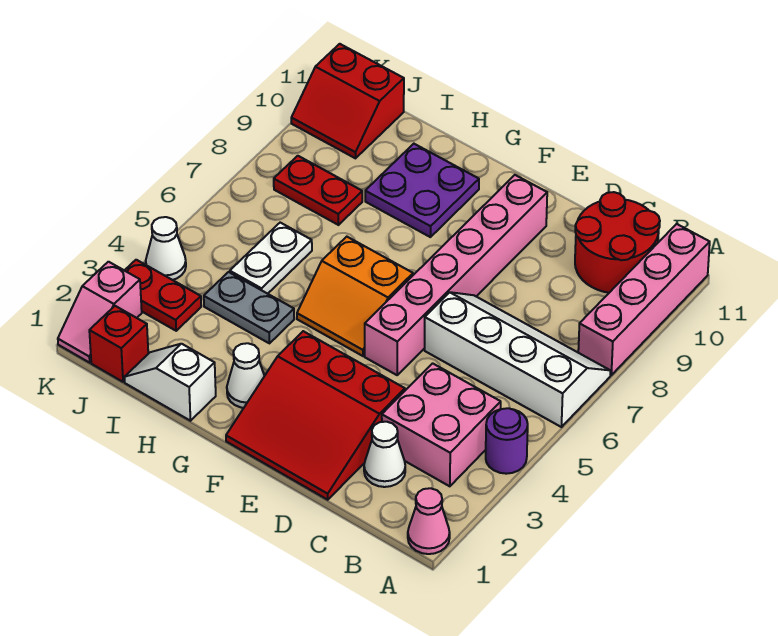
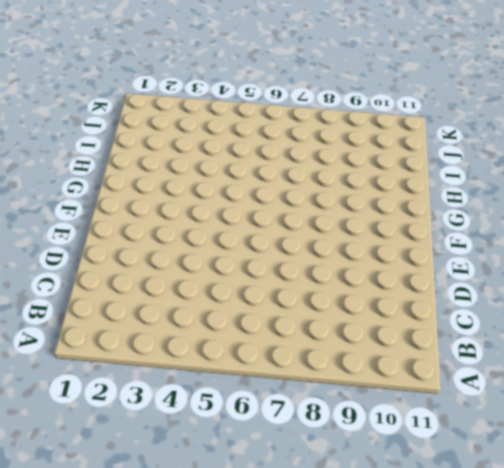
none -> pink 1x1 cone [408,488,450,554]
none -> purple 1x1 round brick [486,408,528,474]
none -> white 2x4 slope [425,292,610,427]

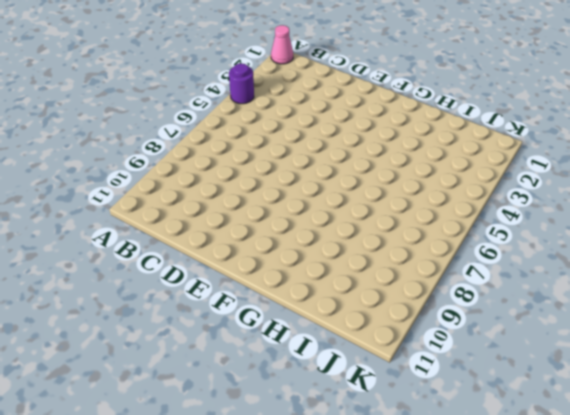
none -> white 2x4 slope [425,292,610,427]
none -> pink 1x4 brick [578,224,710,375]
none -> pink 2x2 brick [382,363,501,486]

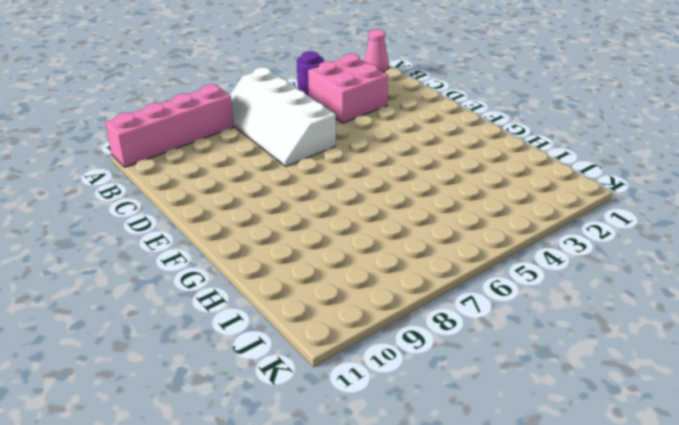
none -> red 2x2 round brick [575,192,660,293]
none -> white 1x1 cone [364,422,405,487]
none -> red 3x3 slope [226,331,405,500]

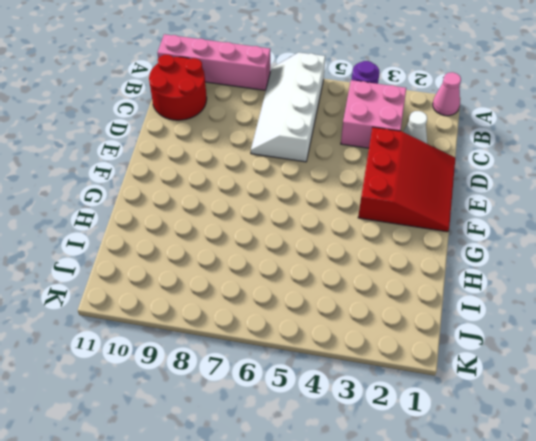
none -> pink 1x6 brick [365,175,547,375]
none -> orange 2x2 slope [297,237,413,356]
none -> white 1x1 cone [227,343,264,408]

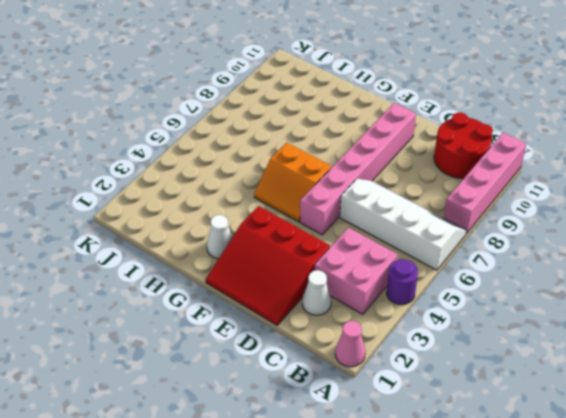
none -> purple 2x2 plate [365,144,479,237]
none -> white 1x2 slope [124,344,216,421]
none -> grey 1x2 plate [204,272,294,343]

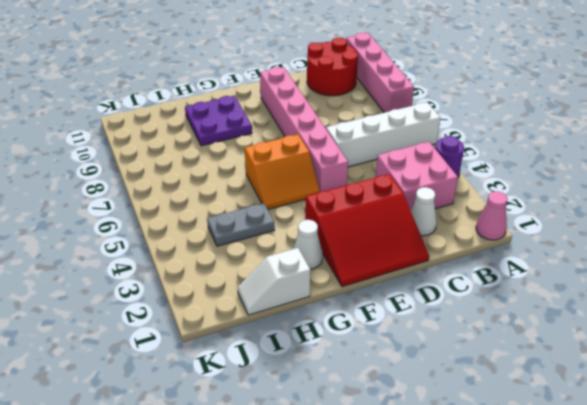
none -> white 1x2 plate [230,223,312,294]
none -> red 1x2 plate [274,156,362,225]
none -> red 1x1 brick [89,306,148,382]

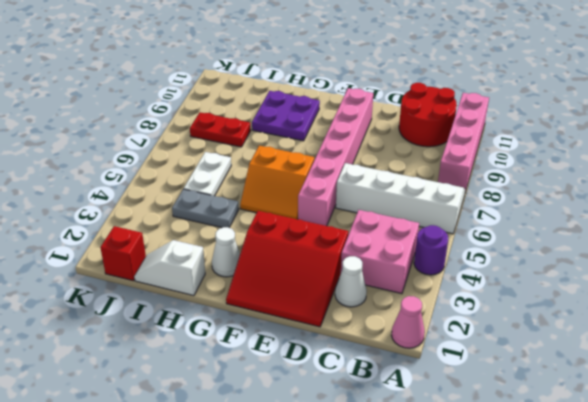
none -> red 1x2 plate [125,260,201,331]
none -> red 2x2 slope [291,44,404,158]
none -> pink 1x2 slope [58,262,142,363]

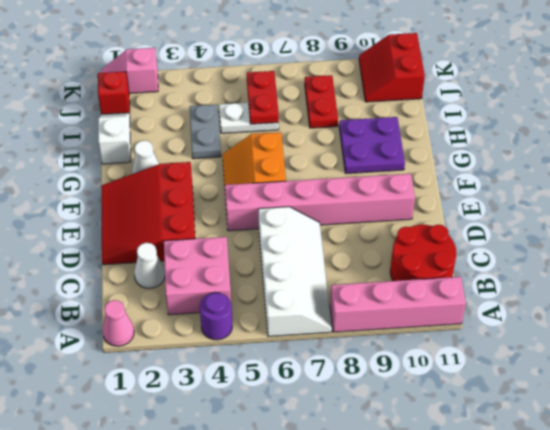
red 1x2 plate [247,71,279,124] -> red 1x2 plate moved to [125,260,201,331]
none -> white 1x1 cone [146,217,186,280]

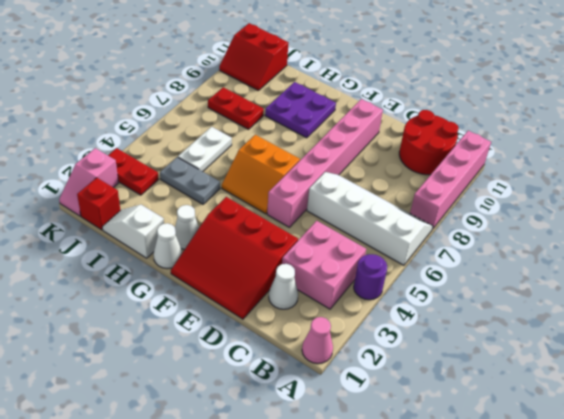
white 1x1 cone [154,223,182,268] -> white 1x1 cone moved to [146,217,186,280]

